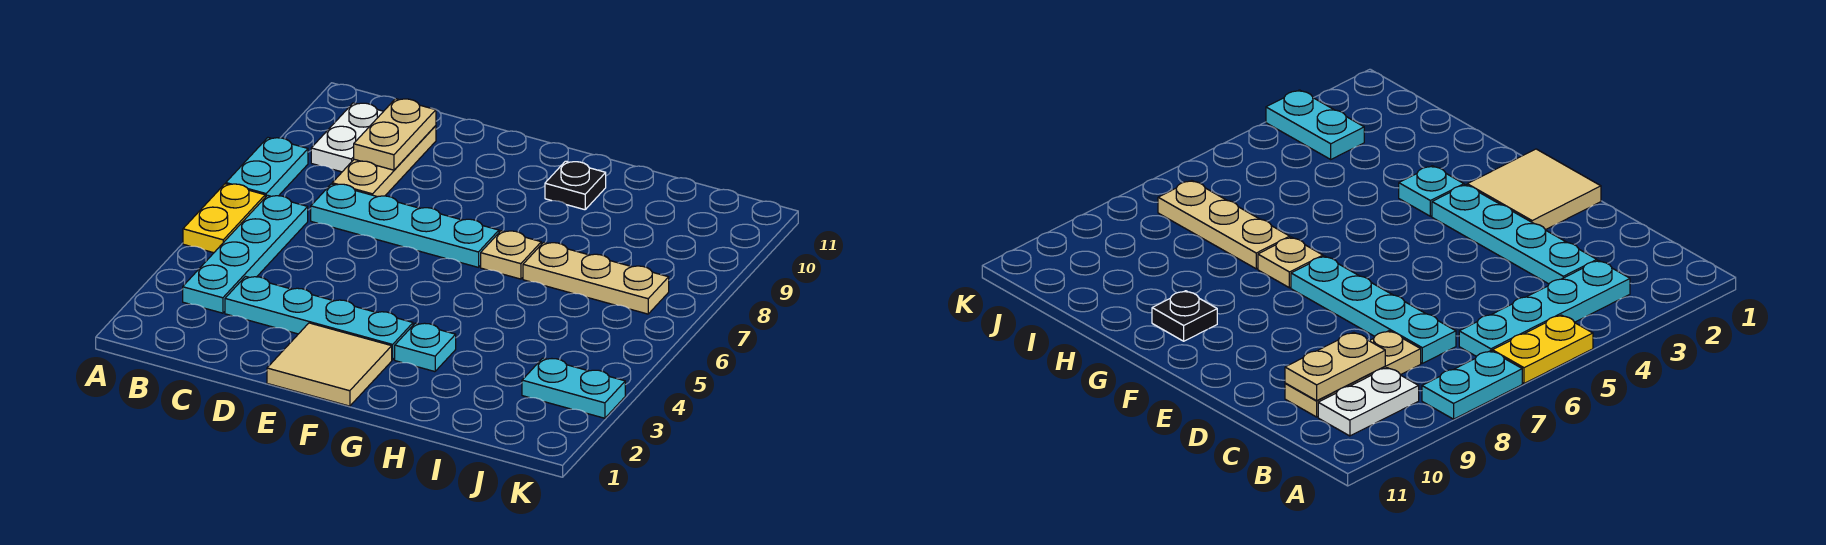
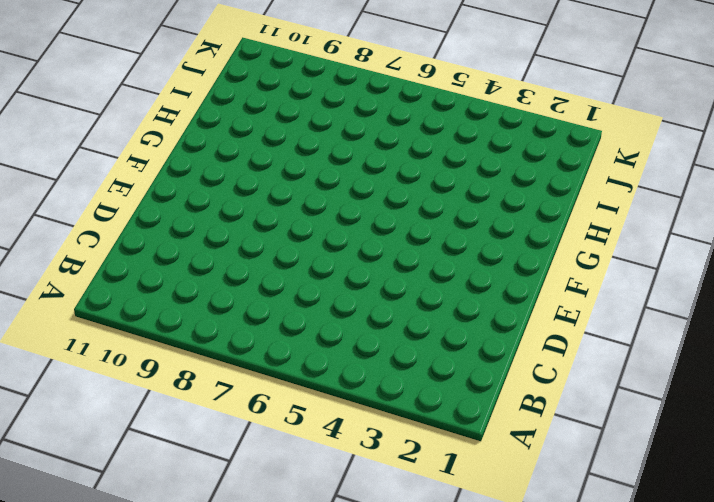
none -> yellow 1x2 plate [183,184,265,253]
none -> cyan 1x2 plate [226,138,308,197]
none -> cyan 1x4 plate [183,195,308,313]

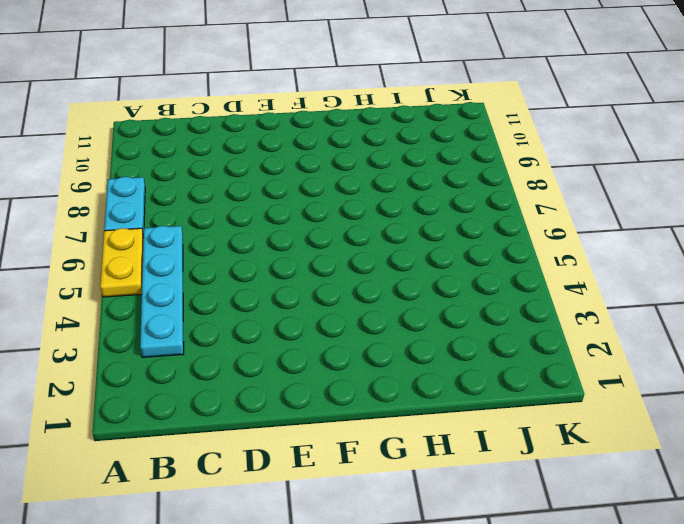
none -> white 1x2 plate [311,103,384,172]
none -> cyan 1x4 plate [225,277,413,360]
none -> cyan 1x4 plate [311,184,499,267]

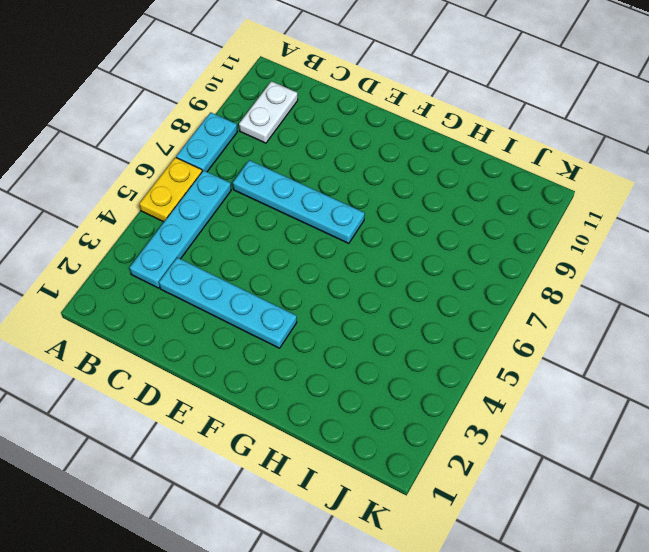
none -> tan 1x3 plate [332,126,436,197]
none -> tan 2x2 tile [267,323,392,406]
none -> cyan 1x1 plate [395,323,456,372]

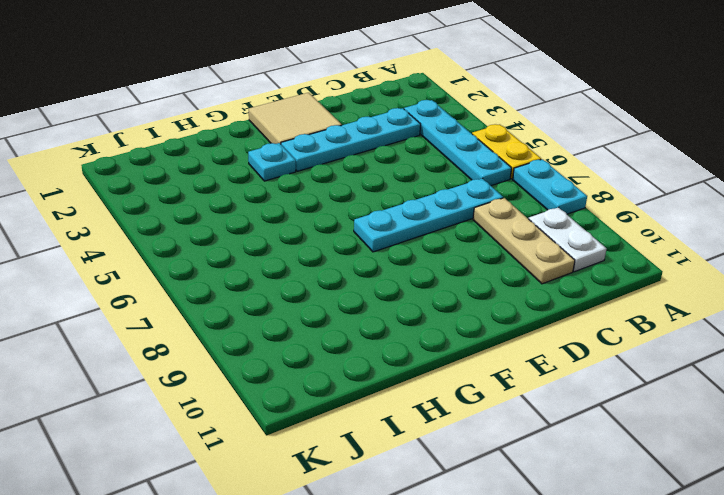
none -> tan 1x1 plate [481,231,541,279]
none -> black 1x1 plate [545,161,606,210]
none -> tan 1x3 plate [523,242,669,314]

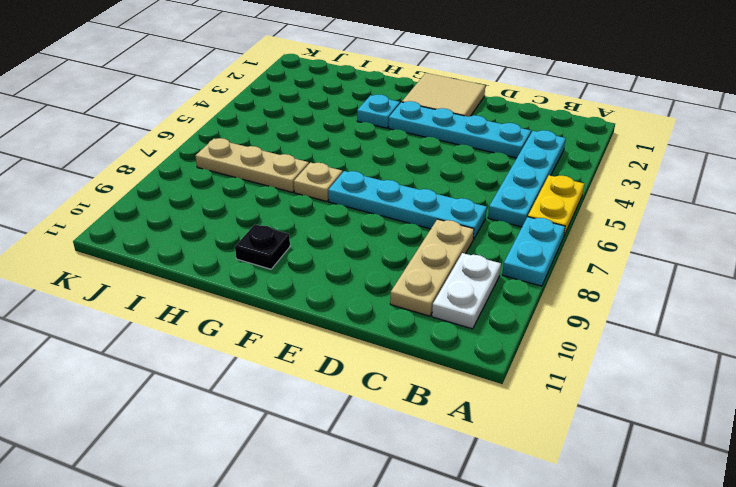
none -> cyan 1x2 plate [522,358,625,418]
none -> tan 1x2 plate [354,99,436,170]

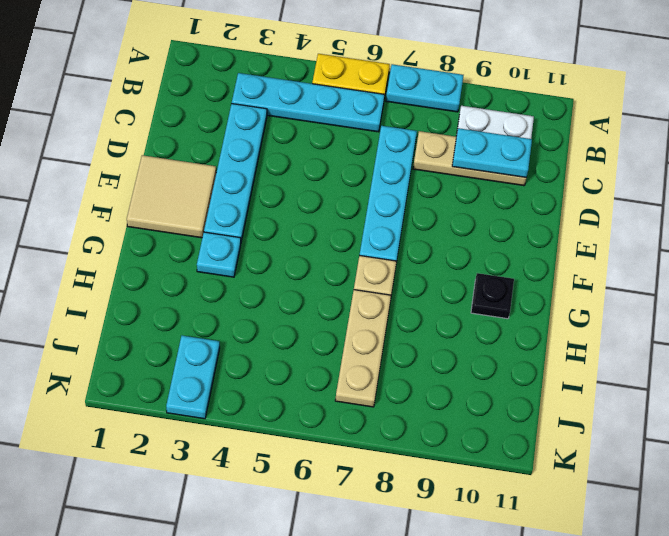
cyan 1x2 plate [452,128,532,177] -> tan 1x2 plate [354,99,436,170]

